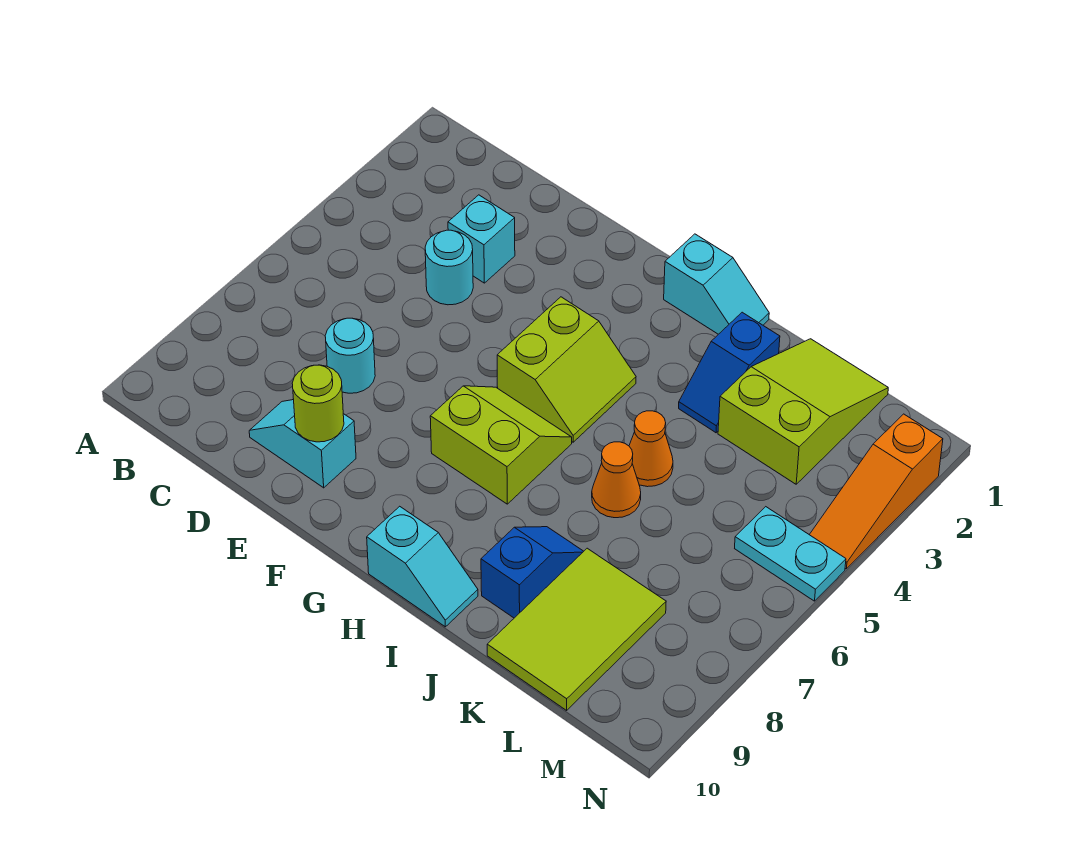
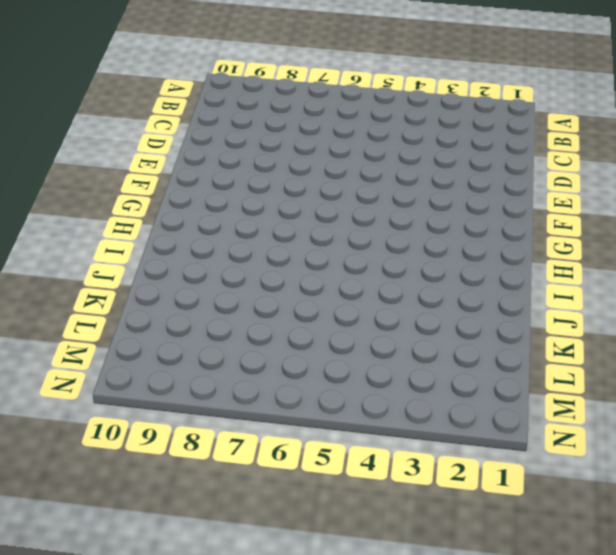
none -> cyan 1x1 brick [448,195,515,283]
none -> cyan 1x1 round brick [425,230,473,305]
none -> cyan 1x1 round brick [325,318,375,393]

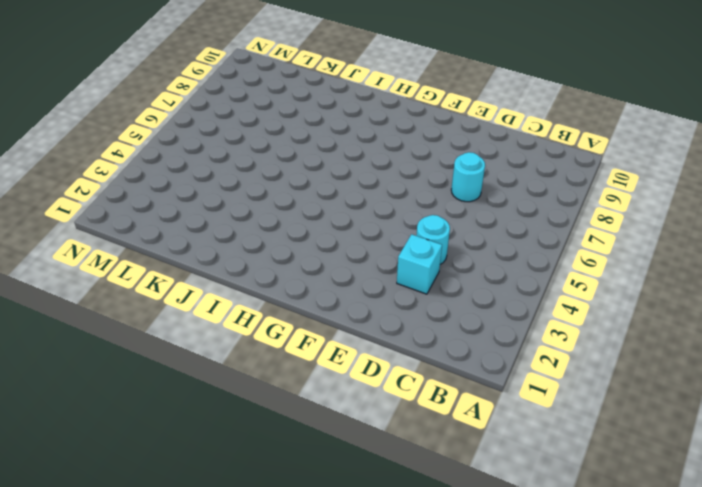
none -> cyan 1x2 slope [249,400,356,488]
none -> lime 2x2 slope [497,297,636,442]
none -> lime 2x2 slope [430,386,572,504]

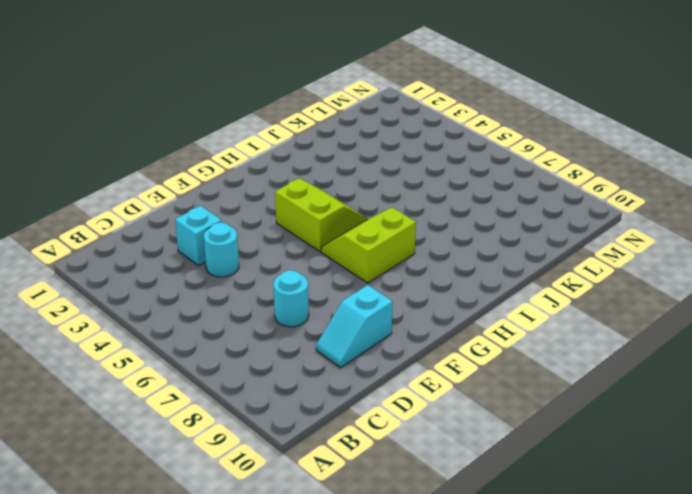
none -> cyan 1x2 slope [664,234,769,334]
none -> cyan 1x2 slope [367,506,478,627]
none -> blue 1x2 slope [679,312,780,433]

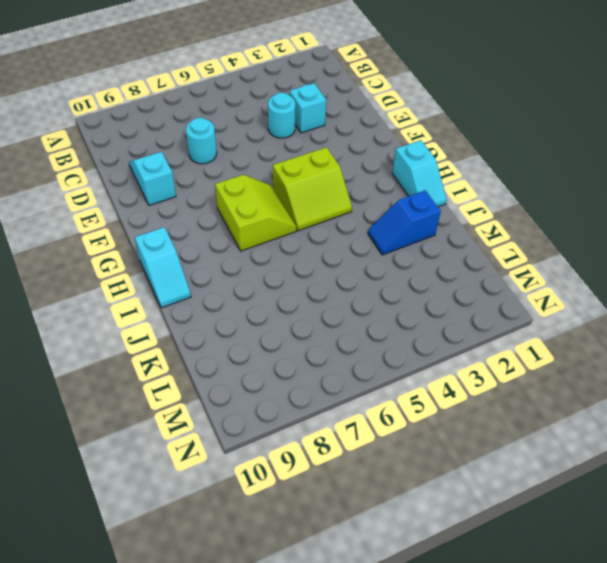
none -> orange 1x1 cone [629,411,673,487]
none -> orange 1x1 cone [592,442,641,518]
none -> blue 1x2 slope [481,527,584,618]

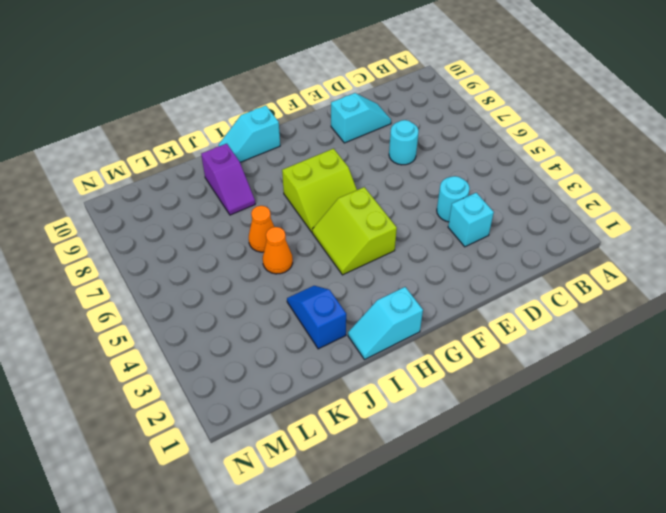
purple 1x2 slope [201,144,255,215] -> blue 1x2 slope [481,527,584,618]
none -> lime 2x3 slope [718,339,888,484]
none -> lime 2x3 tile [487,548,666,710]
none -> cyan 1x2 plate [735,507,846,601]

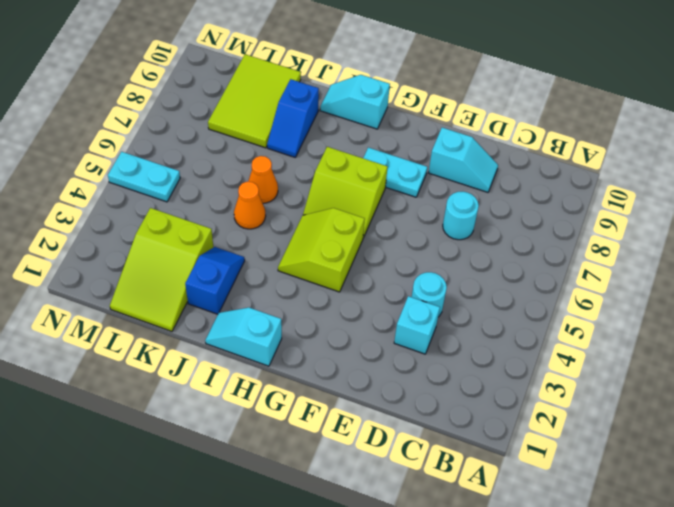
cyan 1x2 plate [363,148,427,197] -> none
none -> orange 1x3 slope [809,414,943,569]
none -> lime 1x1 round brick [292,365,344,442]

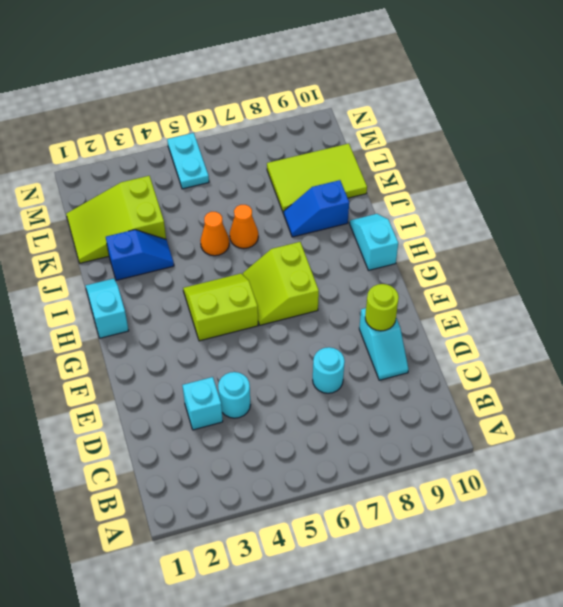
none -> orange 1x3 slope [809,414,943,569]

